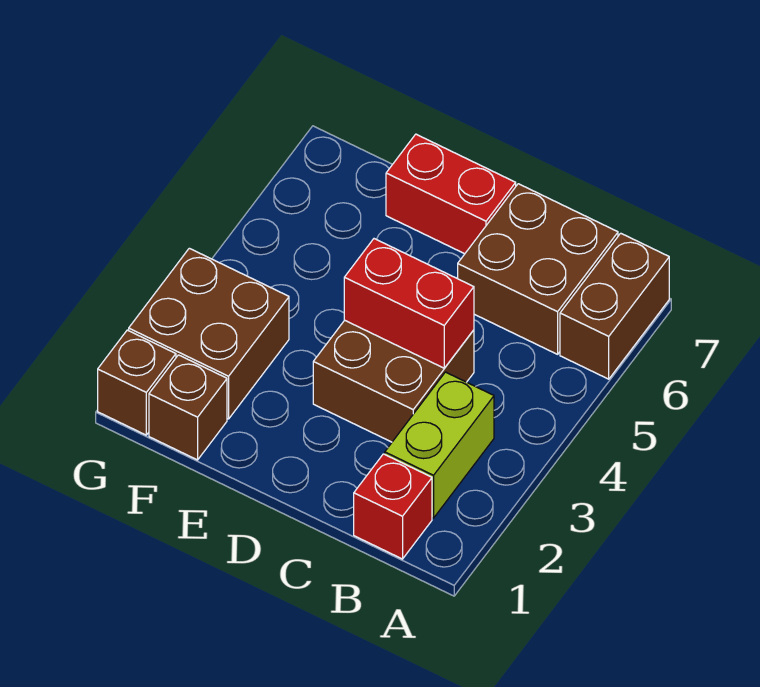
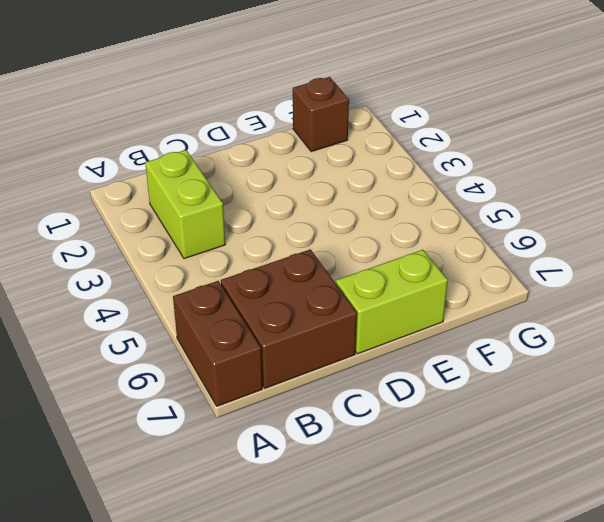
lime 1x2 brick [336,250,448,354] -> red 1x2 brick [386,134,516,254]
none -> red 1x1 brick [354,454,432,559]
none -> brown 2x2 brick [313,320,474,442]

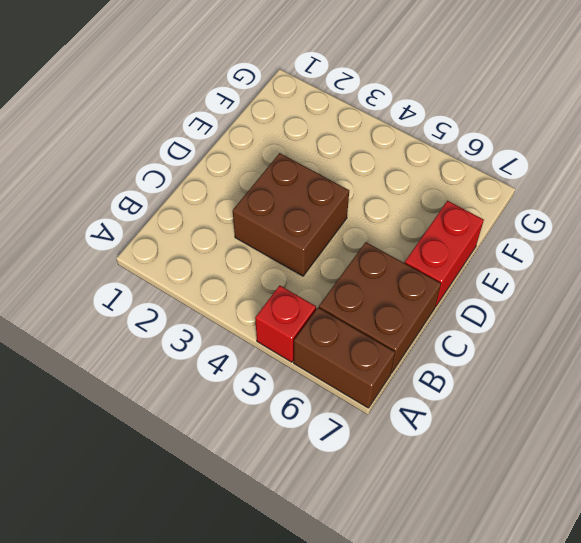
red 1x1 brick [255,286,316,362] -> red 1x1 brick moved to [354,454,432,559]
none -> lime 1x2 brick [385,372,494,518]
none -> brown 1x1 brick [149,355,227,460]

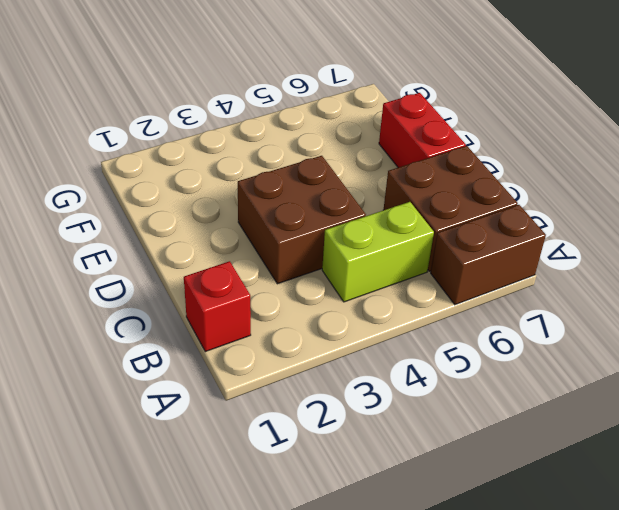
lime 1x2 brick [322,202,434,302] -> lime 1x2 brick moved to [385,372,494,518]
none -> brown 1x1 brick [149,355,227,460]
none -> brown 2x2 brick [129,248,289,419]

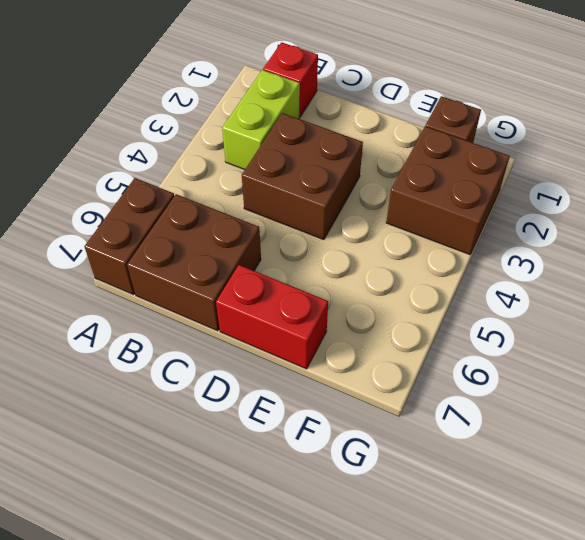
none -> brown 1x1 brick [98,330,176,435]
none -> red 1x2 brick [344,239,474,368]

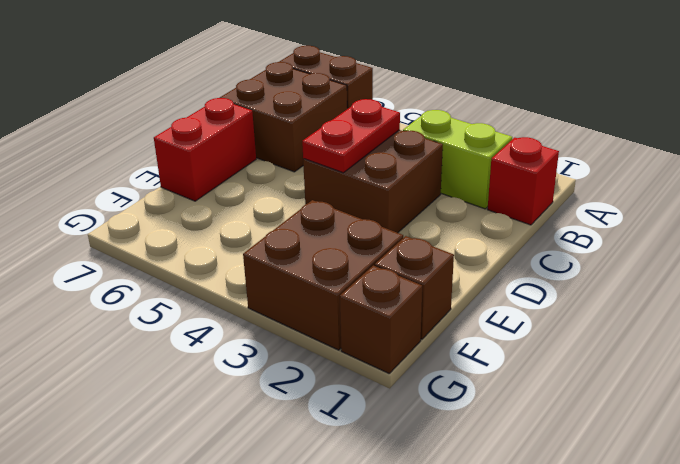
red 1x2 plate [302,99,400,173] -> red 1x2 brick [344,239,474,368]

